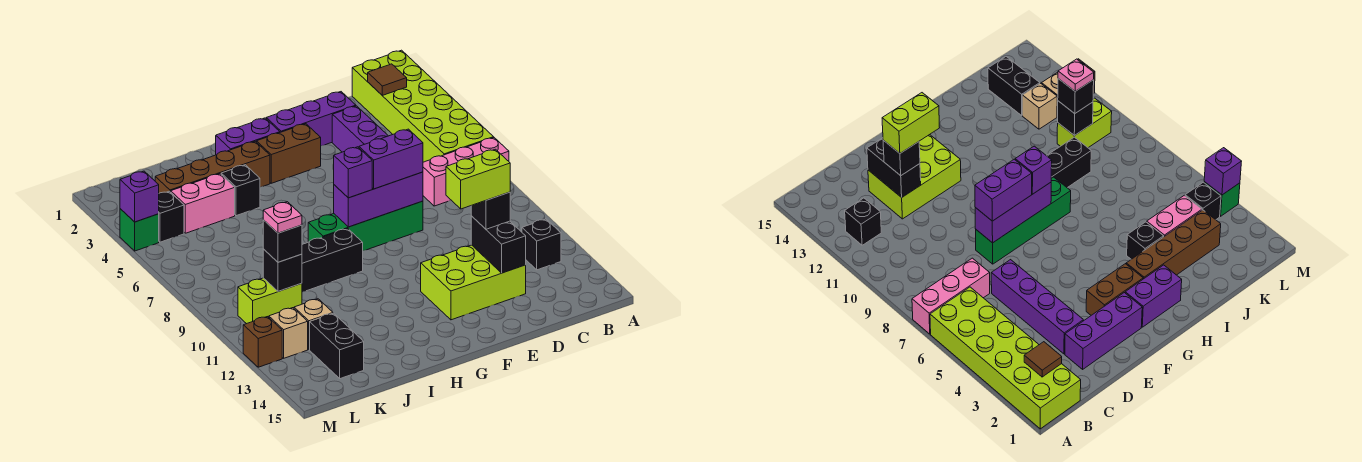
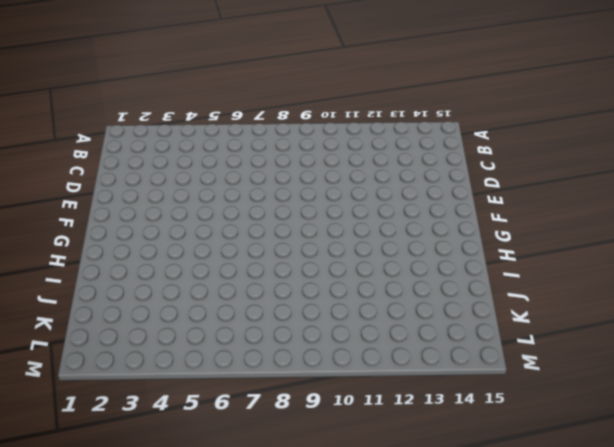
none -> lime 2x6 brick [352,50,494,162]
none -> pink 1x3 brick [423,138,509,206]
none -> black 1x1 brick [522,219,561,270]
none -> purple 1x3 brick [266,92,356,146]

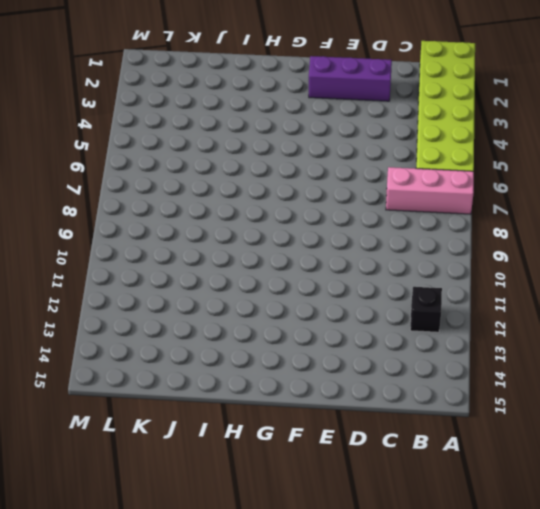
none -> purple 1x4 brick [332,106,388,152]
none -> lime 2x3 brick [421,245,526,320]
none -> green 1x4 brick [308,201,423,251]
none -> brown 1x2 brick [257,124,321,183]

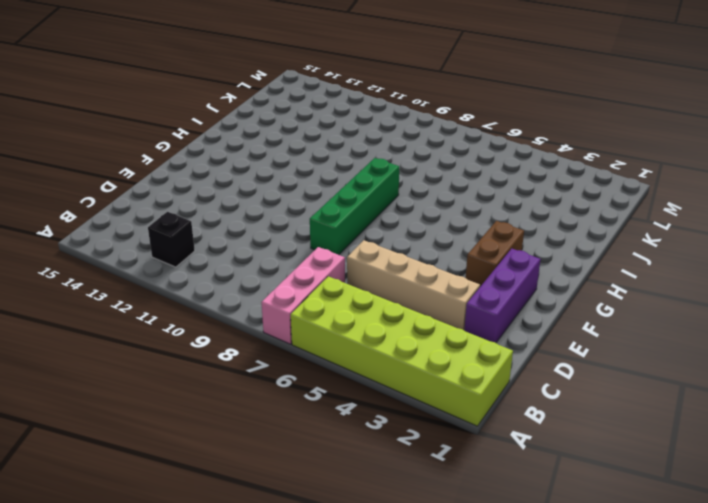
tan 1x4 brick [347,240,480,330] -> purple 1x4 brick [332,106,388,152]
none -> lime 2x3 brick [421,245,526,320]
none -> purple 1x2 brick [216,118,280,155]
none -> brown 1x4 brick [155,141,270,193]
none -> black 1x3 brick [302,229,363,292]

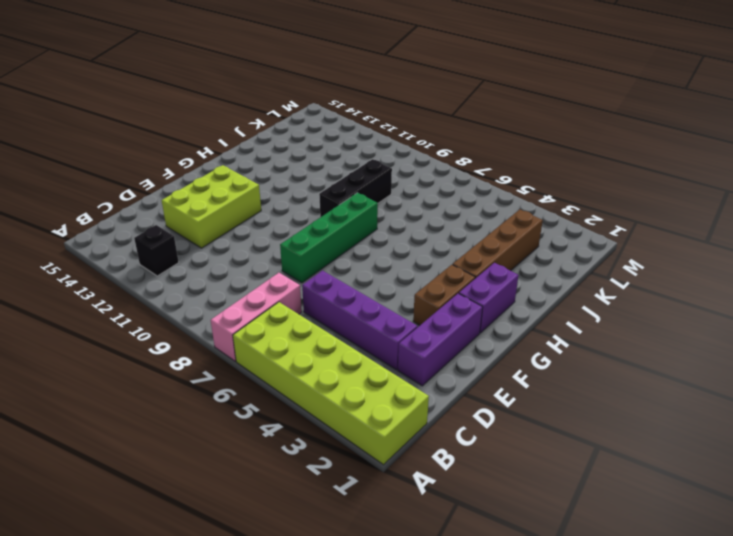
none -> black 1x1 brick [221,165,260,216]
none -> pink 1x2 brick [171,174,235,233]
none -> lime 1x2 brick [238,278,302,324]
none -> tan 1x1 brick [294,299,333,350]

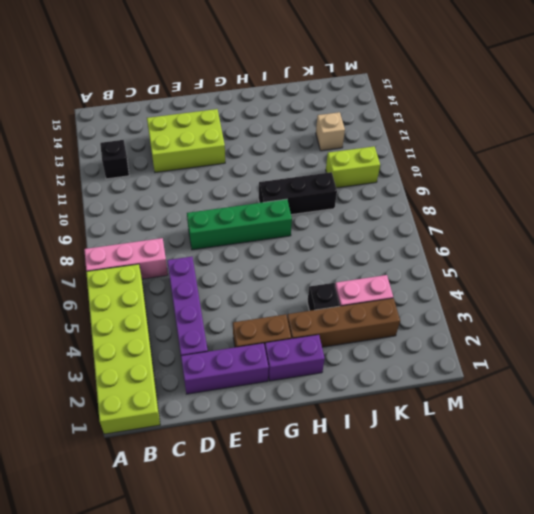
none -> black 1x2 brick [310,313,364,379]
none -> black 1x1 brick [159,191,184,242]
none -> tan 1x1 brick [269,308,308,358]
none -> green 1x1 brick [120,209,159,251]

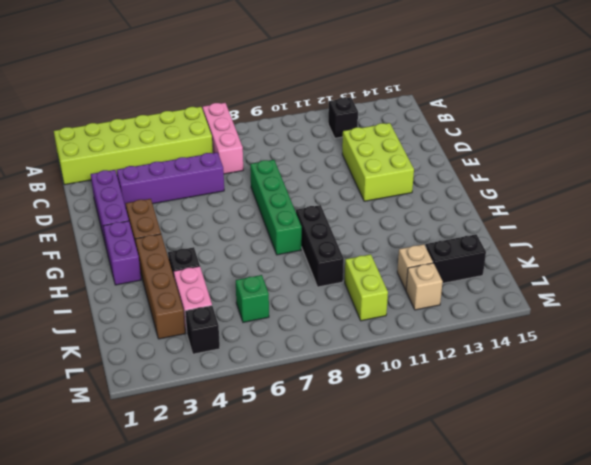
green 1x1 brick [236,275,269,322] -> green 1x1 brick moved to [120,209,159,251]
none -> brown 1x1 brick [243,317,282,367]
none -> brown 1x1 tile [368,64,407,95]
none -> black 1x2 brick [471,216,526,273]
none -> purple 1x3 brick [334,172,423,227]

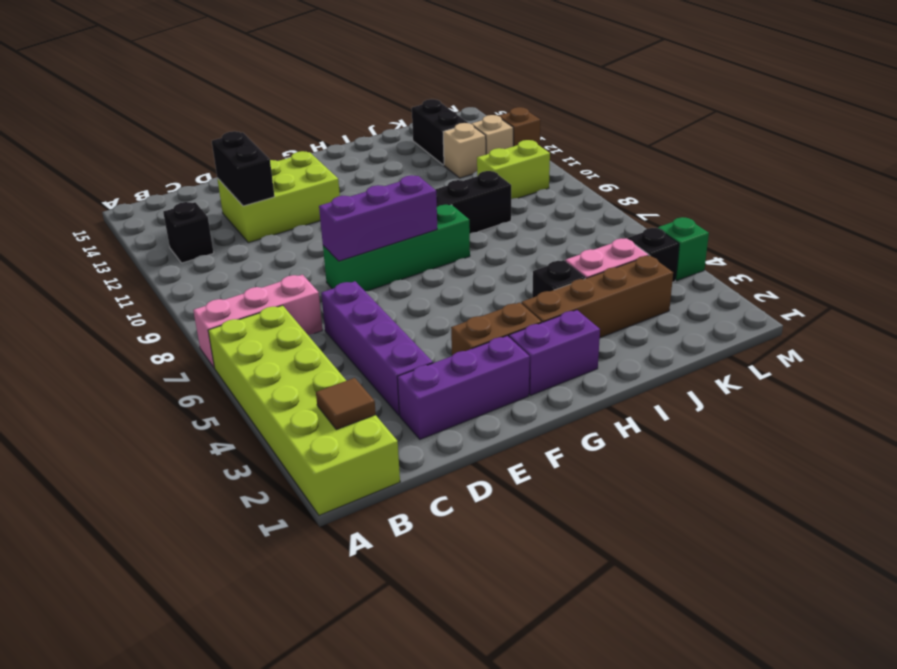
none -> black 1x1 brick [263,249,302,291]
none -> purple 1x1 brick [120,171,159,222]
none -> black 1x1 brick [471,192,510,229]
none -> purple 1x2 brick [359,129,423,189]

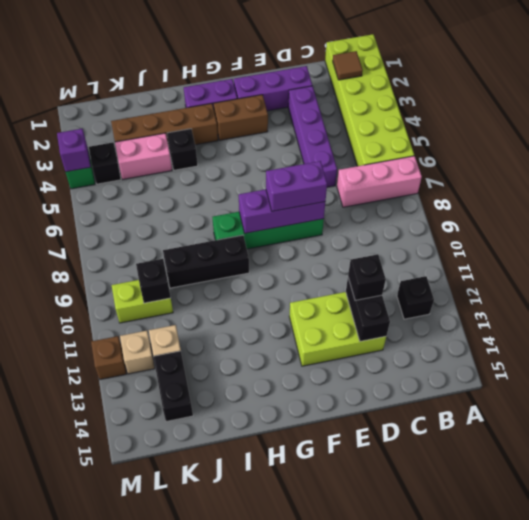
none -> purple 1x1 brick [334,147,372,198]
none -> black 1x1 brick [263,220,302,262]
none -> lime 1x2 brick [446,149,510,209]
none -> pink 1x1 plate [263,202,302,233]

